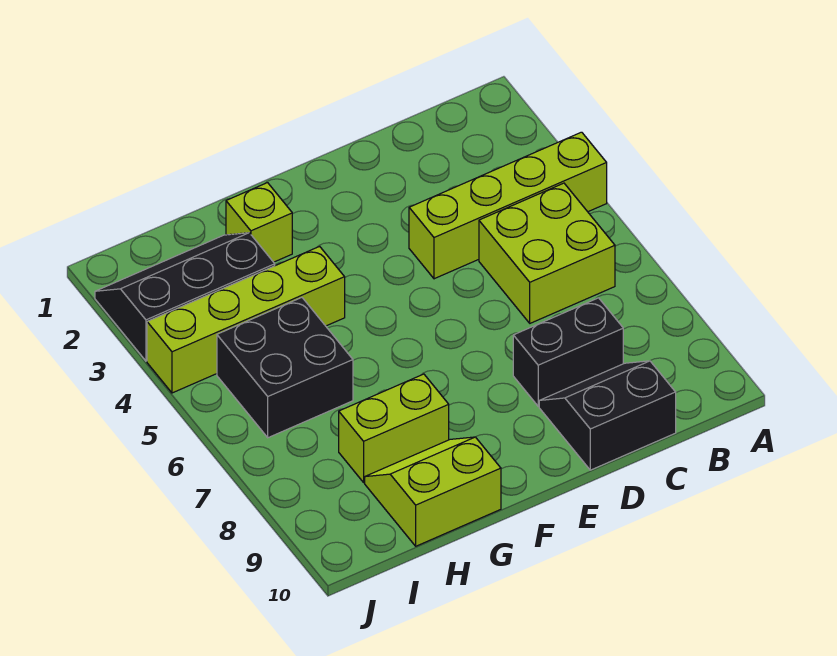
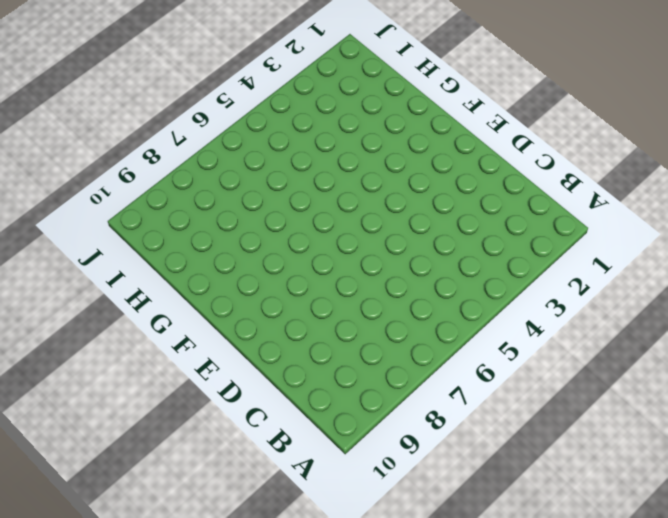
none -> lime 1x4 brick [409,132,607,279]
none -> lime 2x2 brick [479,183,615,323]

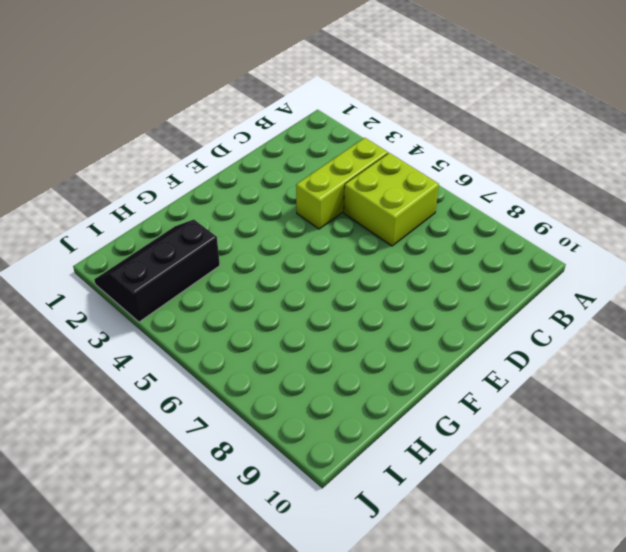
lime 1x3 brick [296,138,388,229] -> lime 1x4 brick [409,132,607,279]
none -> black 1x2 brick [513,298,623,406]
none -> black 2x2 slope [539,361,676,470]

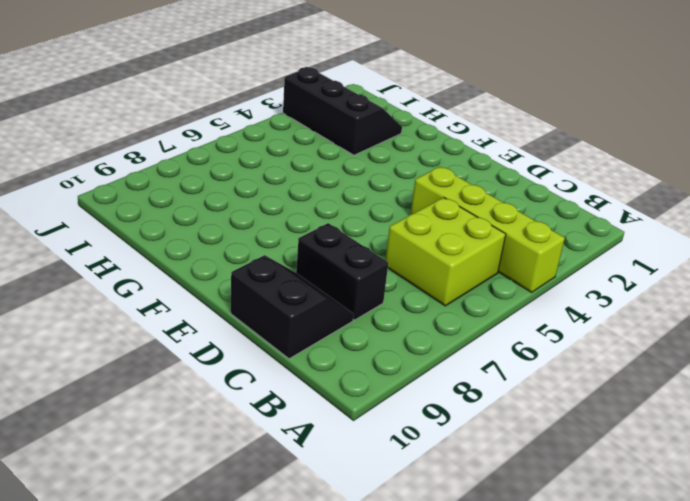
none -> lime 1x1 brick [226,183,292,262]
none -> lime 1x4 brick [147,246,345,393]

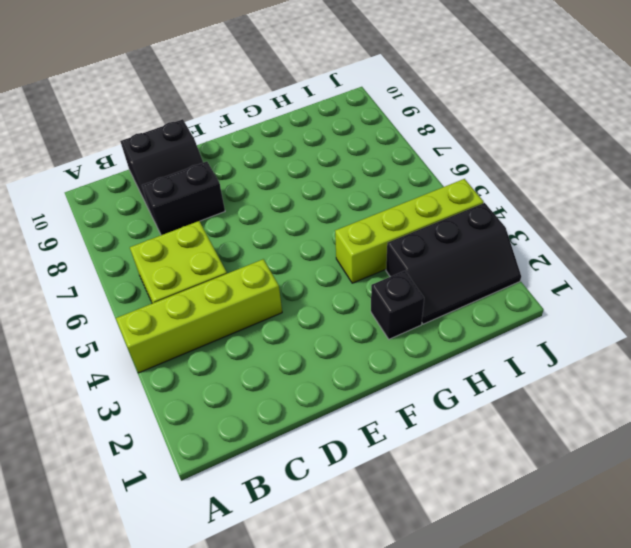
black 1x1 brick [371,271,424,339] -> lime 1x1 brick [226,183,292,262]
none -> lime 1x2 brick [339,374,449,482]
none -> lime 2x2 slope [365,437,501,546]

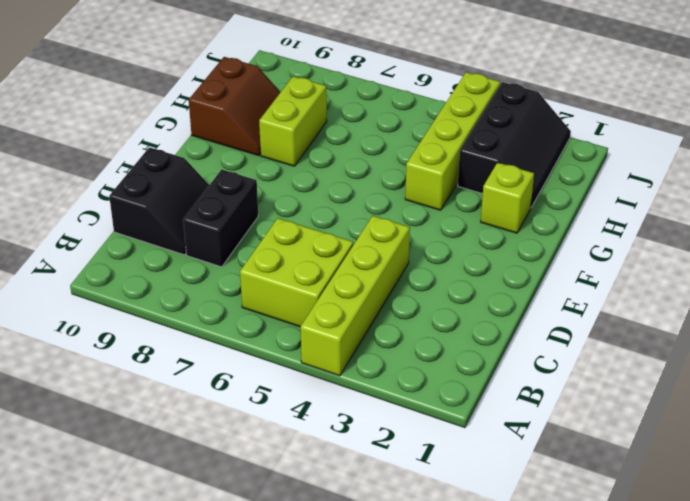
brown 2x2 slope [189,57,280,156] -> lime 2x2 slope [365,437,501,546]
none -> black 2x2 brick [217,298,353,438]

